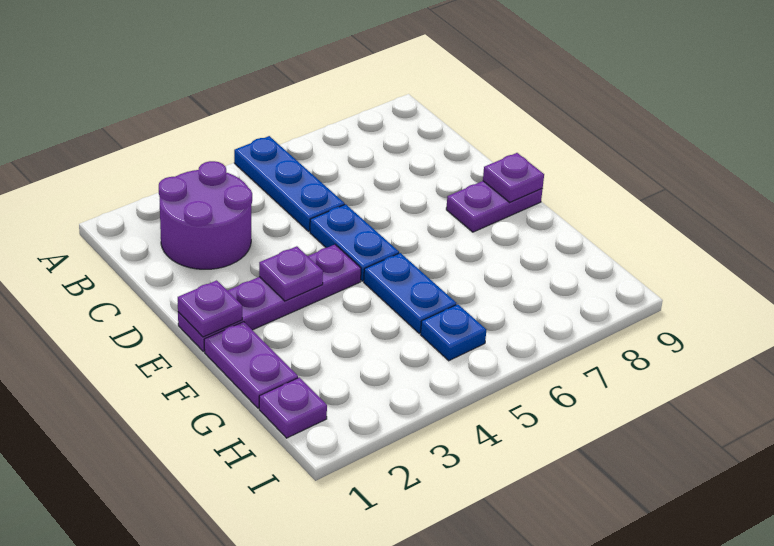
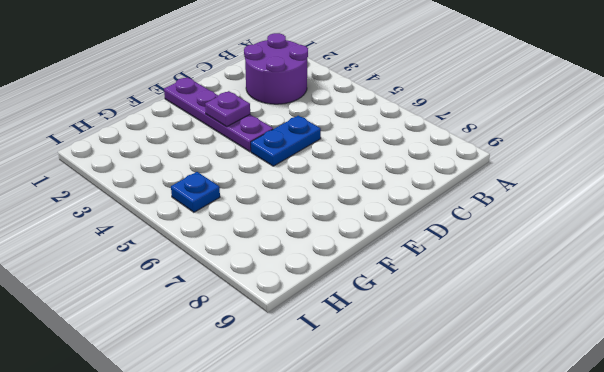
none -> blue 1x3 plate [234,136,345,231]
none -> purple 1x2 plate [446,181,543,232]
none -> purple 1x2 plate [204,322,298,408]

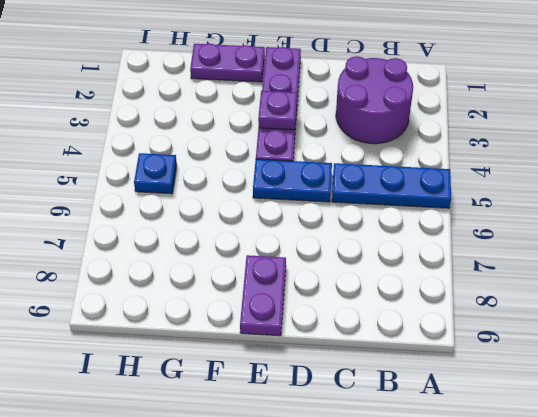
none -> blue 1x2 plate [364,253,456,333]
none -> purple 1x1 plate [259,377,327,438]
none -> purple 1x1 plate [178,280,242,337]

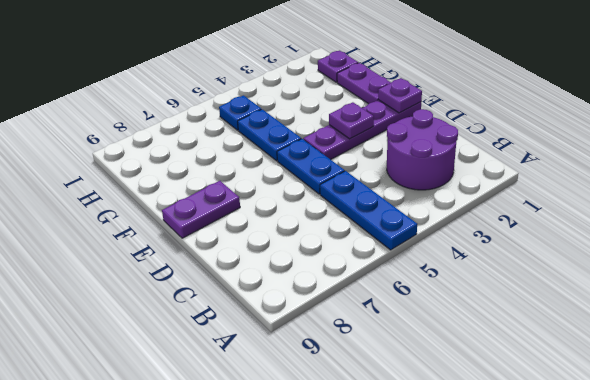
none -> purple 1x1 plate [483,153,544,202]

